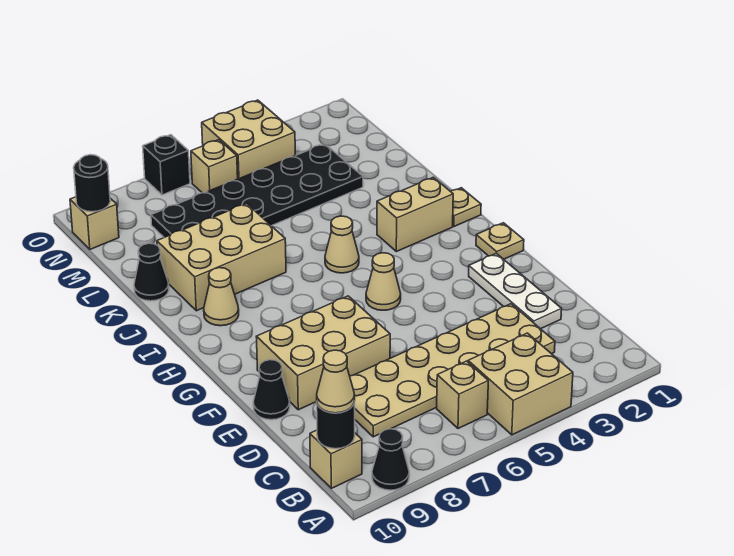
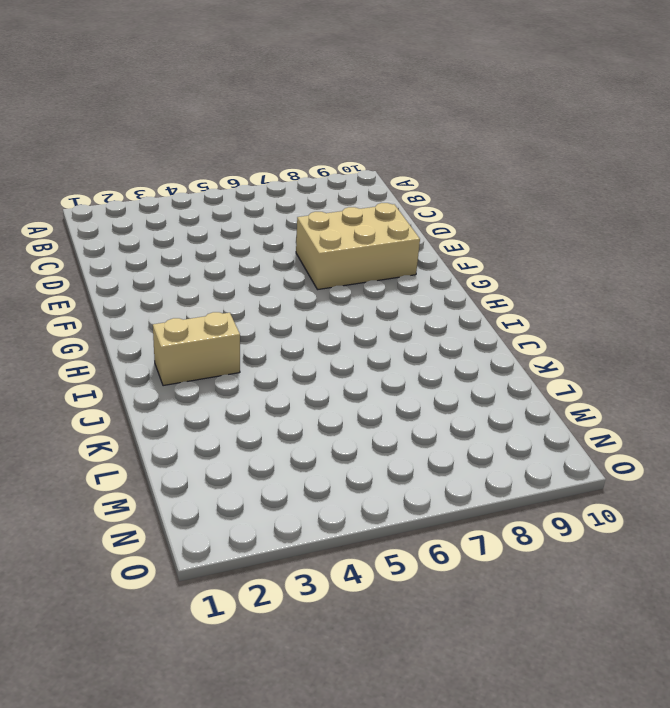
none -> tan 2x2 brick [468,333,573,435]
none -> black 1x1 cone [372,429,409,490]
none -> tan 1x1 brick [437,361,488,429]

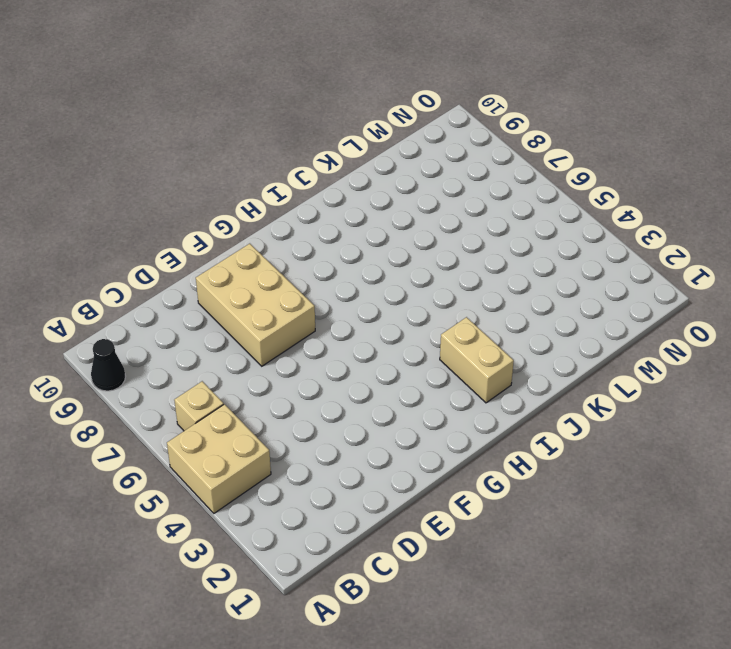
none -> tan 1x1 brick [310,430,362,488]
none -> tan 2x6 plate [350,304,555,437]
none -> white 1x3 plate [469,253,562,329]

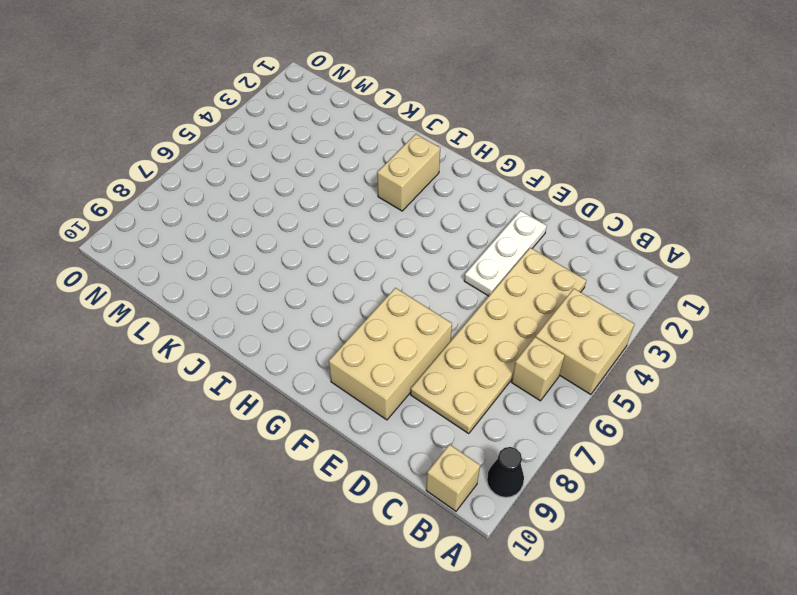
white 1x3 plate [464,211,547,296] -> white 1x3 plate turned to [469,253,562,329]
none -> black 1x1 cone [253,360,290,420]
none -> tan 1x1 plate [476,223,524,259]
none -> tan 1x1 cone [366,253,401,310]

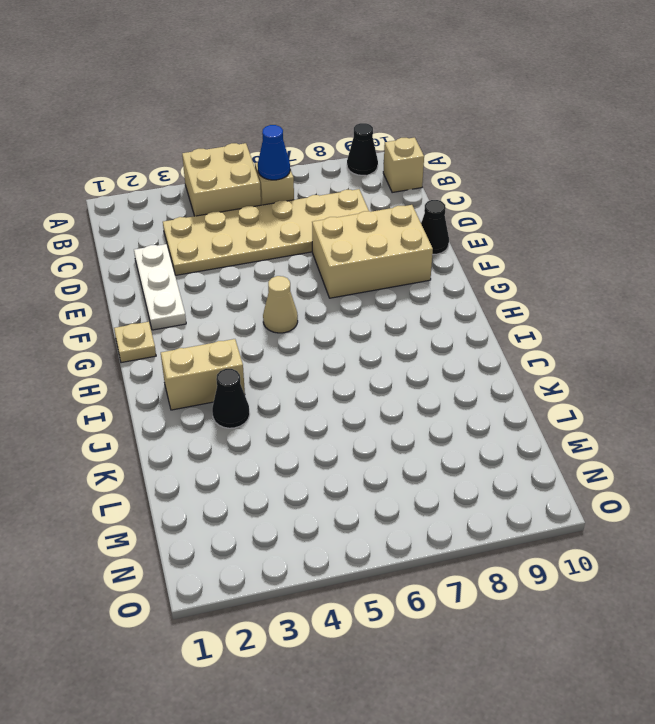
blue 1x1 cone [258,125,290,180] -> none
black 1x1 cone [212,369,250,428] -> black 1x1 cone moved to [134,243,169,301]
none -> tan 1x1 plate [451,188,481,226]
none -> tan 1x1 cone [325,216,359,273]
none -> tan 1x1 cone [204,268,239,326]

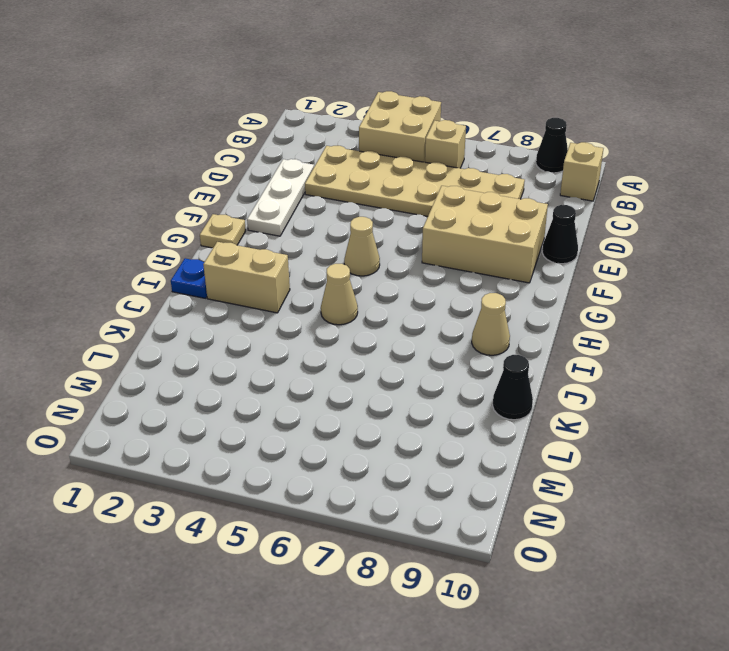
blue 1x1 plate [171,258,207,298] -> tan 1x1 plate [451,188,481,226]
none -> tan 2x3 brick [157,204,286,311]
none -> black 2x6 plate [151,144,363,237]
none -> tan 2x2 brick [202,100,295,179]

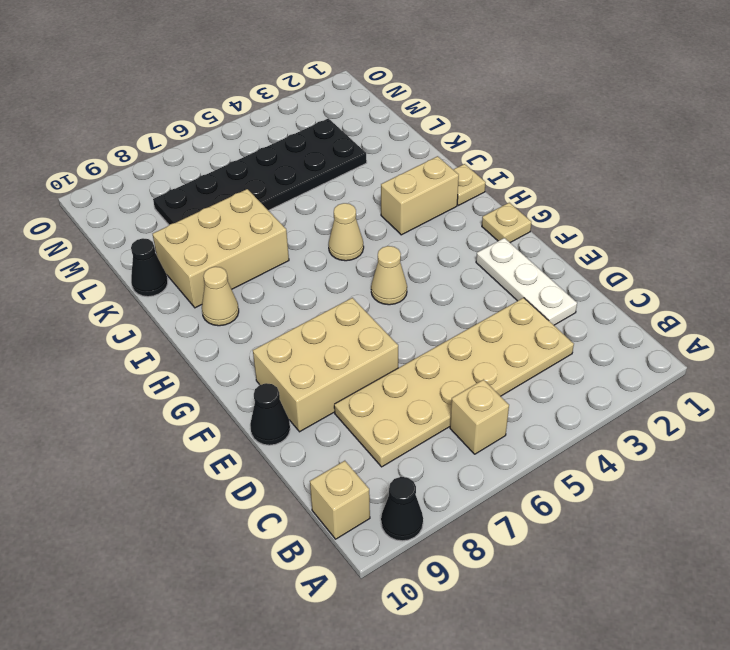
none -> tan 2x2 brick [468,333,573,435]
none -> tan 2x2 brick [202,100,295,179]
none -> tan 1x1 brick [191,140,238,193]

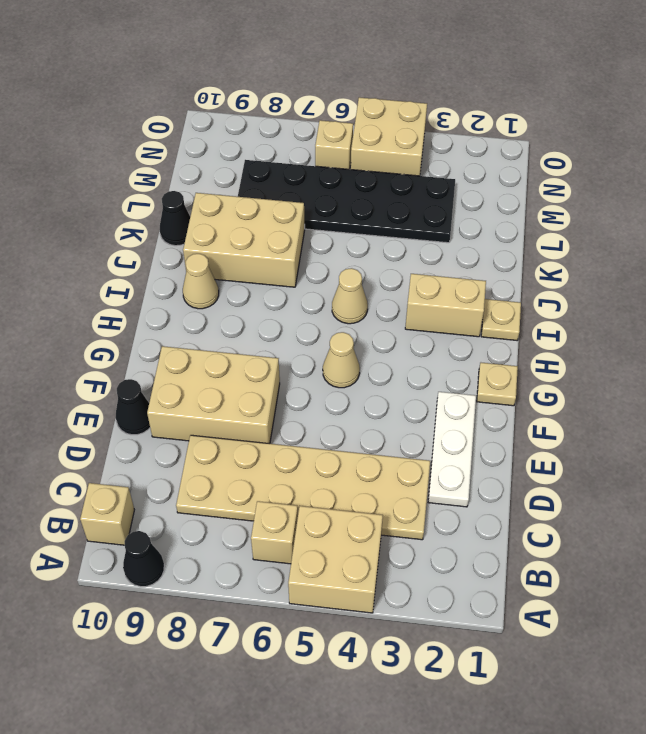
none -> tan 1x1 brick [70,197,119,249]
none -> black 1x1 brick [143,135,190,195]
none -> black 1x1 round brick [317,402,355,449]

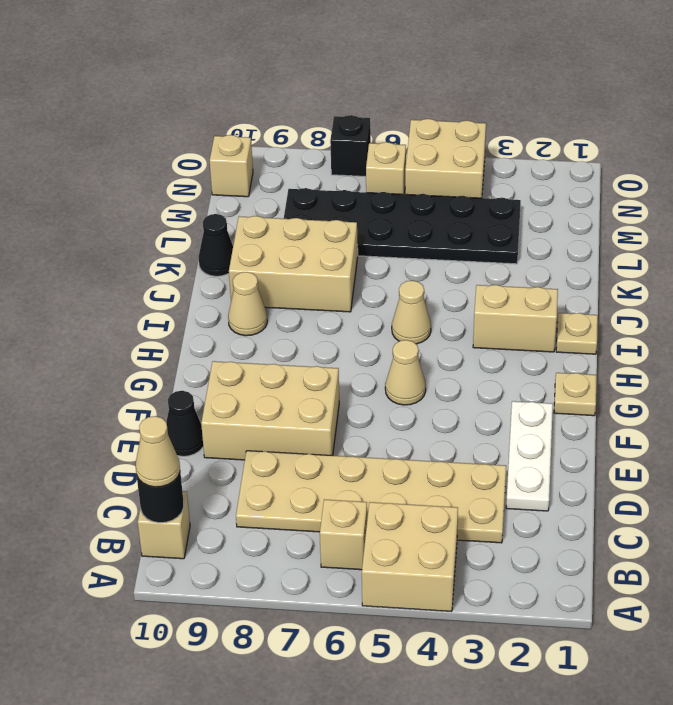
none -> black 1x1 cone [372,429,409,490]
none -> black 1x1 round brick [74,155,110,212]

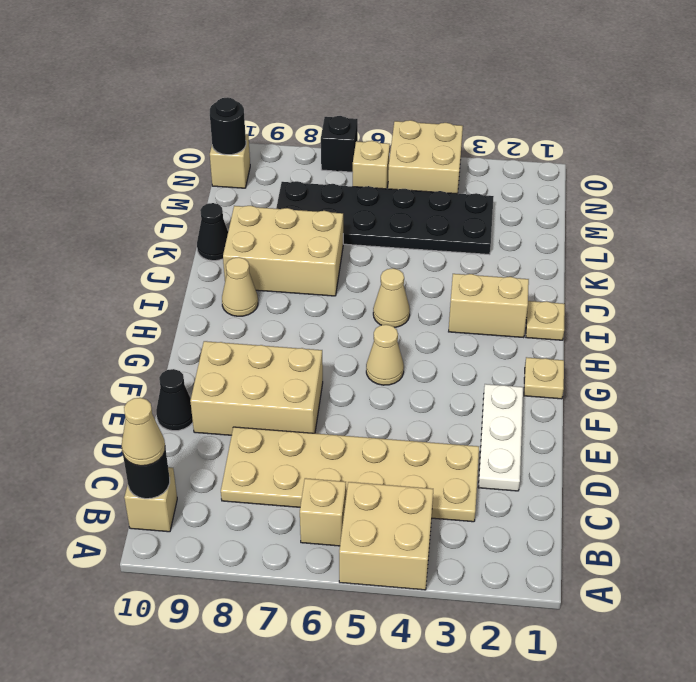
none -> black 1x1 cone [372,429,409,490]

